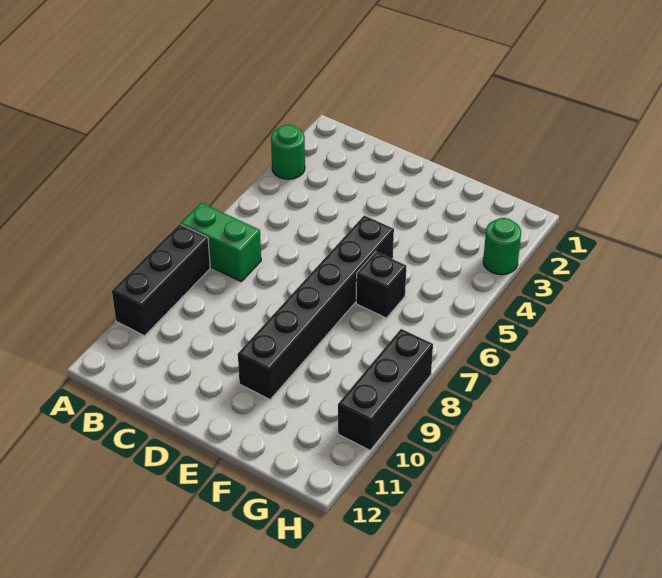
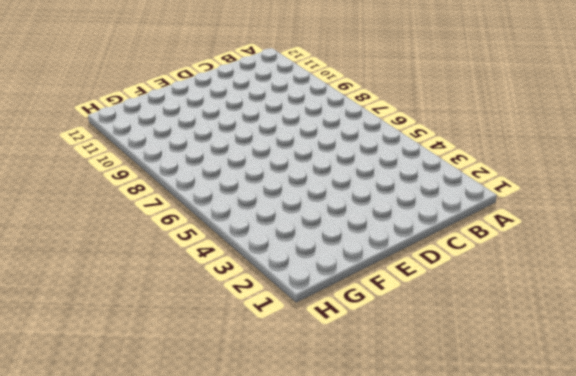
none -> green 1x1 round brick [271,125,305,179]
none -> green 1x2 brick [181,203,261,281]

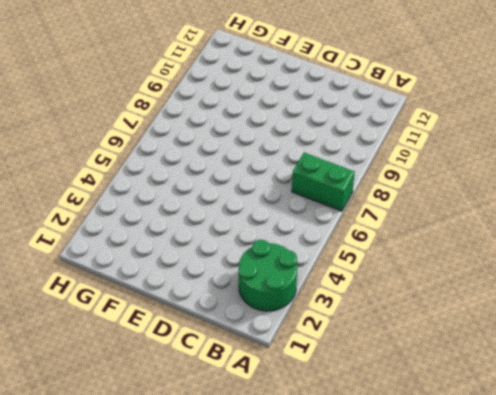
green 2x2 round brick [239,240,297,311] -> green 1x1 round brick [271,125,305,179]
none -> black 1x3 brick [112,224,210,336]
none -> black 1x6 brick [238,216,394,399]

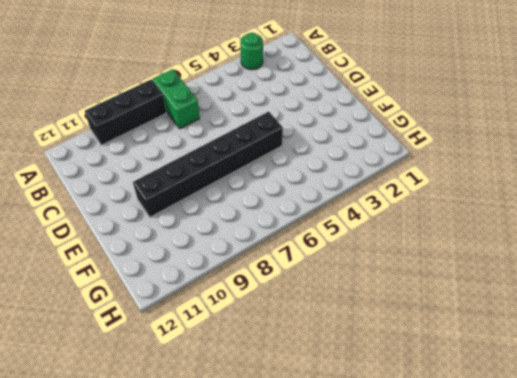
none -> black 1x1 brick [356,252,406,318]
none -> green 1x1 round brick [483,218,521,275]

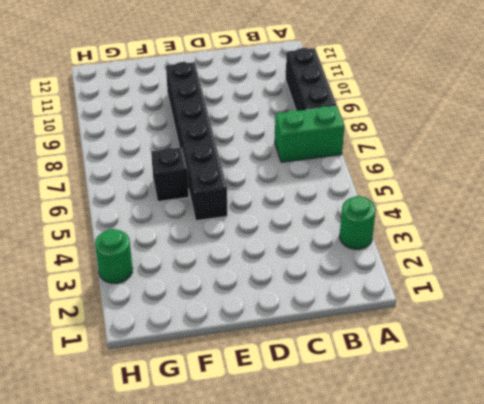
none -> black 1x3 brick [338,329,433,450]

